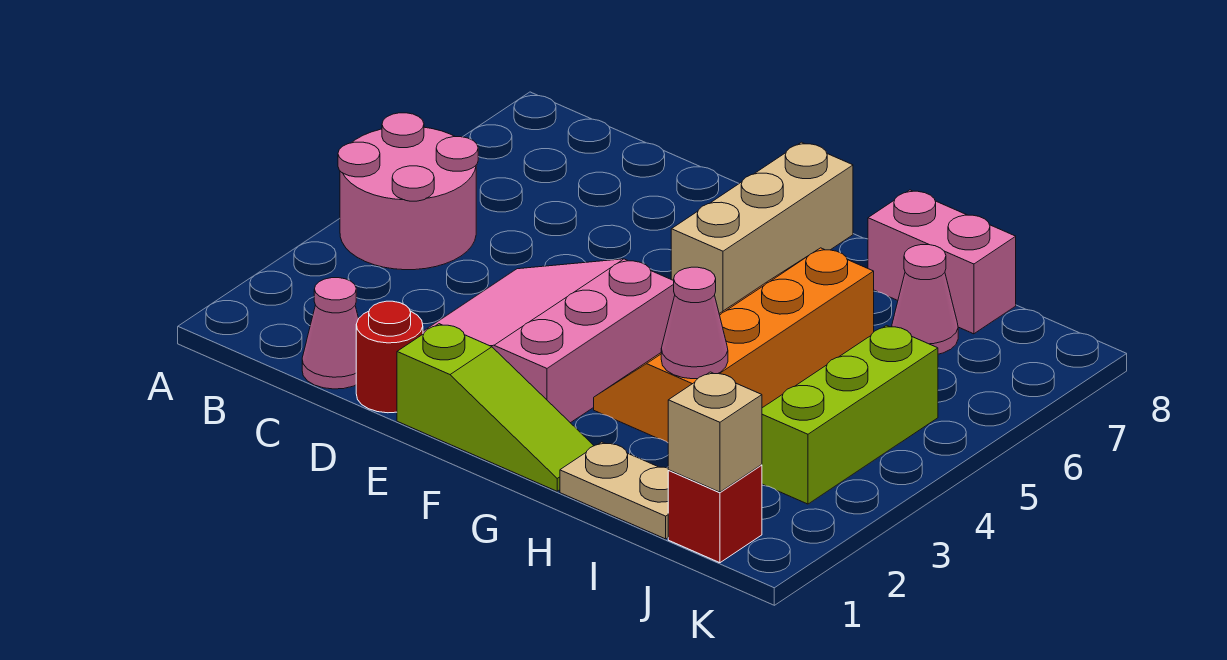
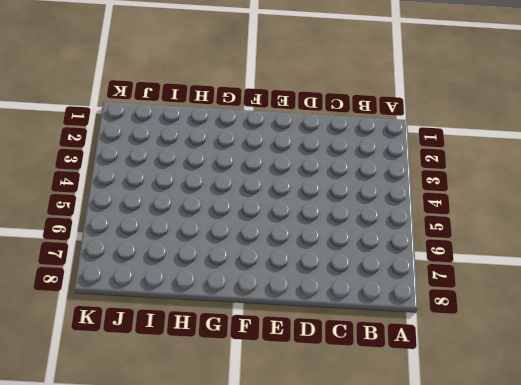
none -> pink 2x2 round brick [338,113,478,270]
none -> pink 1x1 cone [302,278,359,389]
none -> red 1x1 round brick [356,301,423,413]

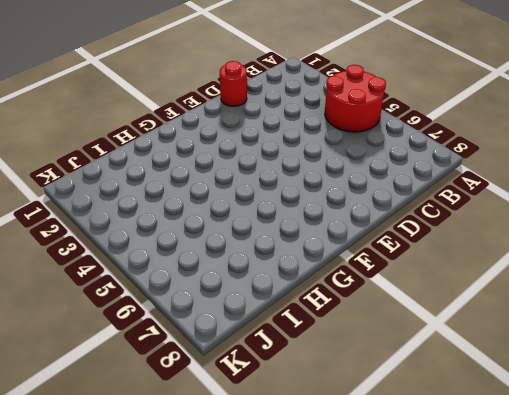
red 2x2 round brick [325,65,386,132] -> pink 2x2 round brick [338,113,478,270]
none -> pink 1x1 cone [302,278,359,389]
none -> pink 3x3 slope [423,259,675,423]
none -> lime 1x3 slope [397,324,594,491]

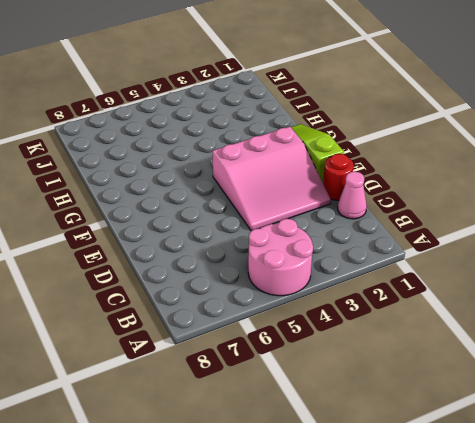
none -> tan 1x3 brick [671,142,853,314]
none -> orange 2x4 slope [594,248,874,442]
none -> tan 1x2 plate [560,442,669,539]

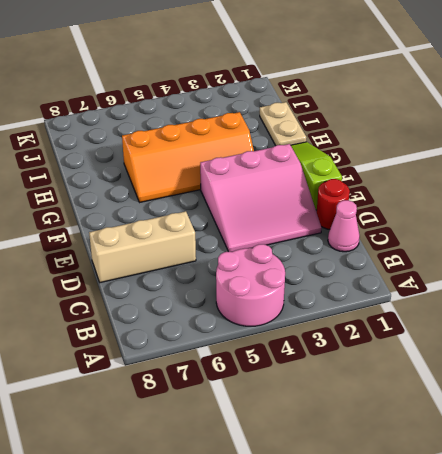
tan 1x3 brick [89,211,196,283] -> tan 1x3 brick moved to [671,142,853,314]
none -> pink 1x2 brick [868,190,1016,334]
none -> pink 1x1 cone [892,245,958,354]
none -> red 1x1 brick [668,465,762,563]

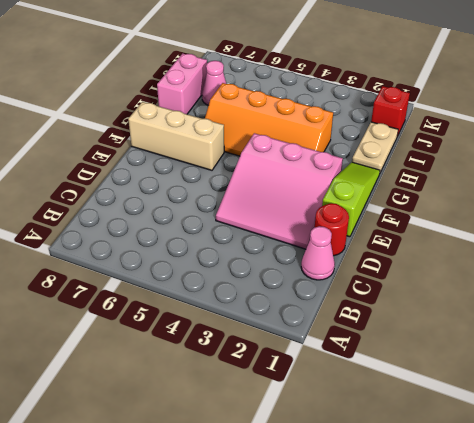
none -> pink 2x2 round brick [338,113,478,270]
none -> lime 1x3 brick [762,325,938,504]
none -> pink 1x1 cone [661,267,728,379]

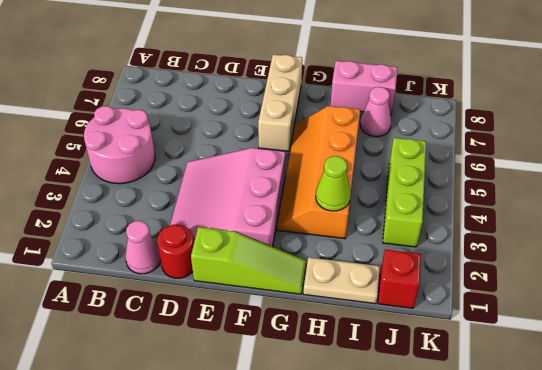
lime 1x1 cone [316,156,351,211] -> pink 1x1 cone [661,267,728,379]
none -> tan 1x1 brick [668,372,762,492]

